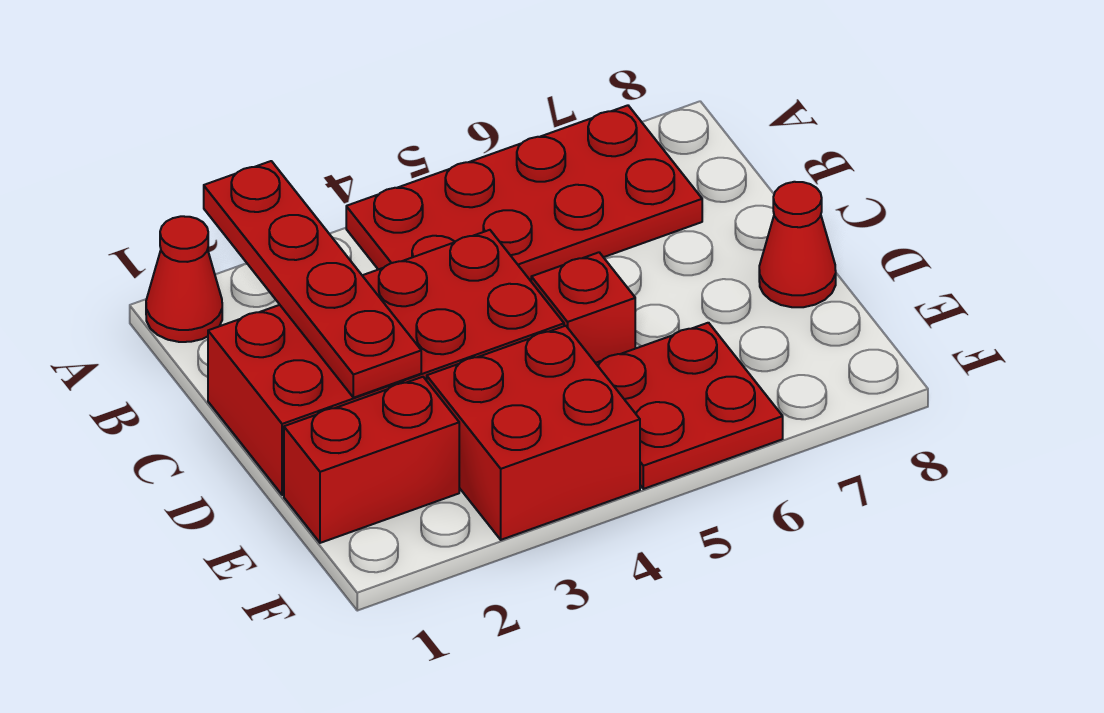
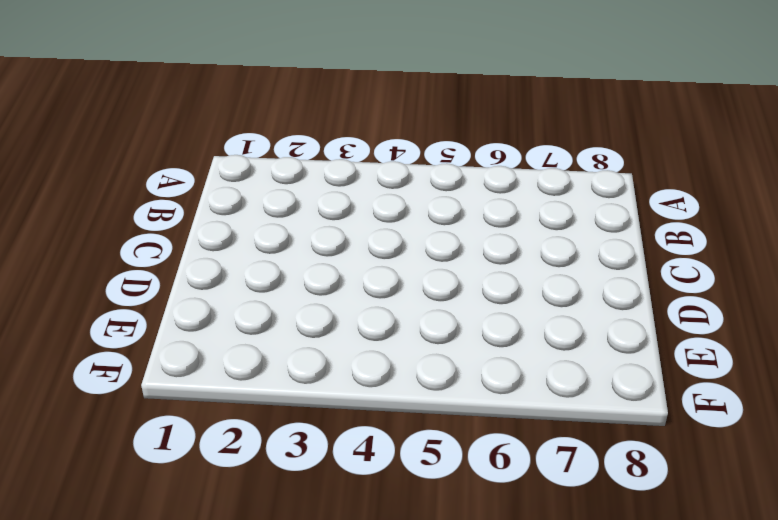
none -> red 1x1 cone [146,216,222,342]
none -> red 2x4 plate [346,105,702,281]

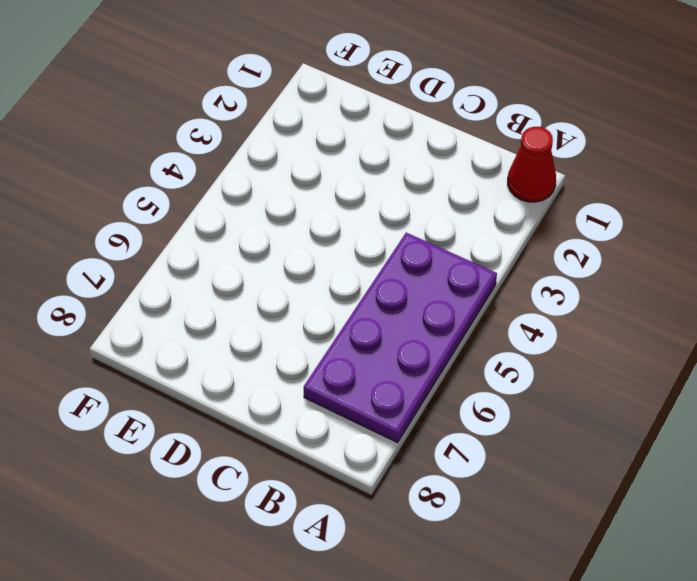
purple 2x4 plate [304,233,497,443] -> red 2x4 plate [346,105,702,281]
none -> red 2x4 brick [208,230,564,495]
none -> red 1x1 brick [531,252,635,363]

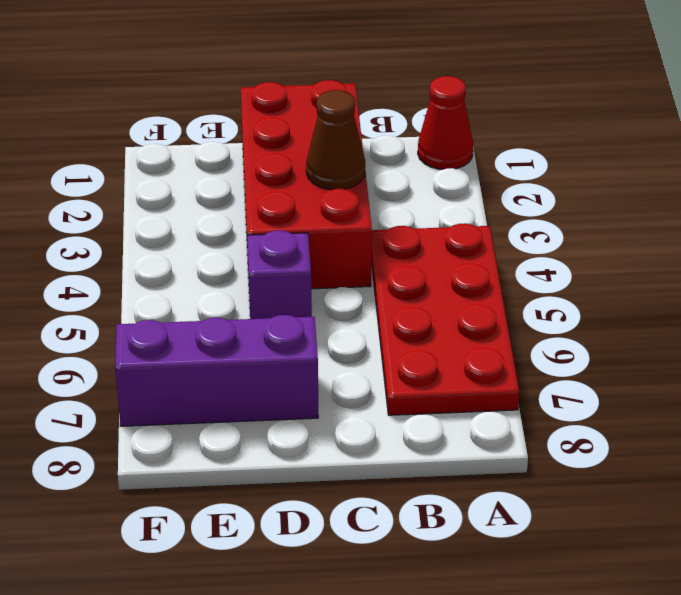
brown 1x1 cone [306,90,365,190] -> none
purple 1x1 brick [247,230,312,319] -> red 1x1 brick [531,252,635,363]
purple 1x3 brick [115,315,318,426] -> none
none -> red 1x1 cone [759,182,836,307]
none -> red 1x2 brick [284,377,459,543]

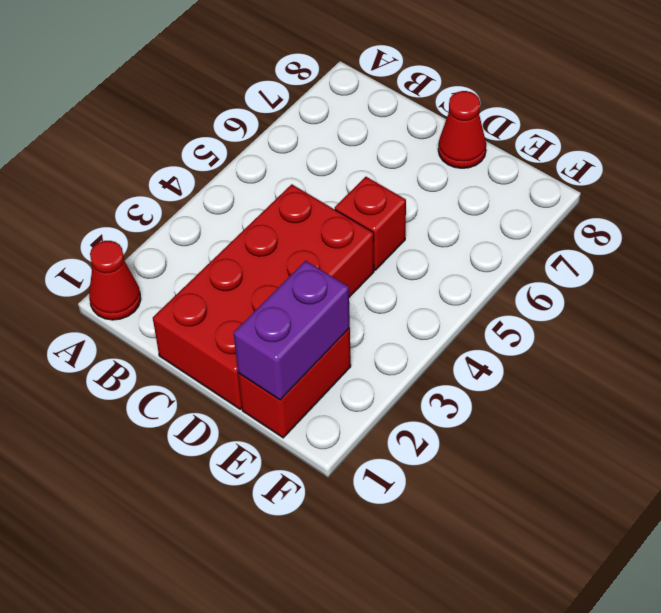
purple 1x2 brick [234,261,350,400] -> none
none -> red 2x4 plate [346,105,702,281]
none -> red 2x2 brick [427,326,640,540]

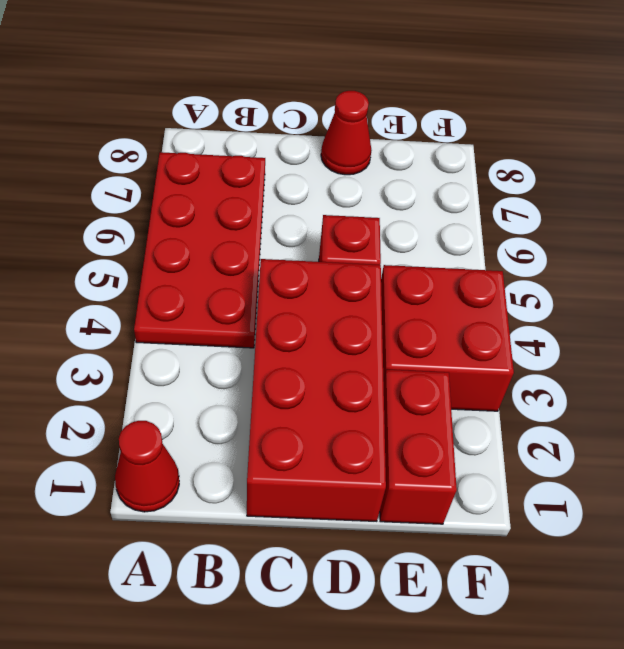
none -> red 2x2 plate [596,323,783,489]
none -> red 1x4 plate [204,161,421,398]

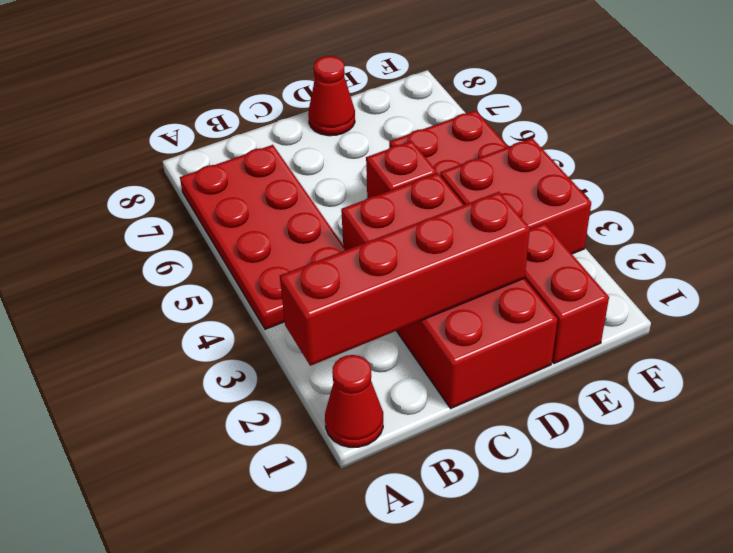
red 1x4 brick [280,192,530,366] -> red 1x4 plate [204,161,421,398]

